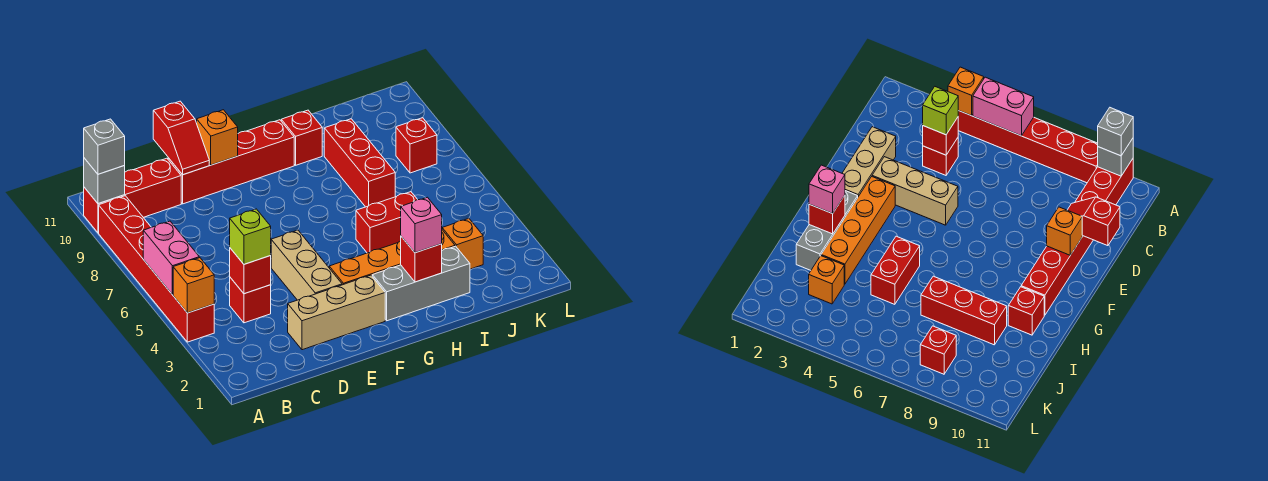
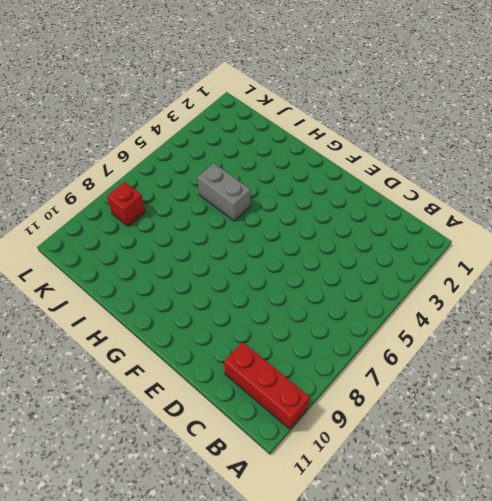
grey 1x2 brick [198,163,251,221] -> red 1x2 brick [356,192,418,253]
none -> red 1x6 brick [99,196,214,342]
none -> red 1x1 brick [230,278,271,323]
none -> tan 1x3 brick [288,275,385,350]

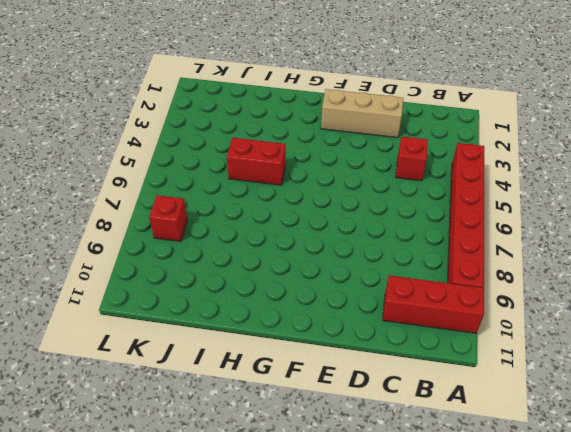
none -> red 1x4 brick [168,120,294,204]
none -> tan 1x3 brick [271,230,342,300]
none -> orange 1x4 brick [329,230,455,285]

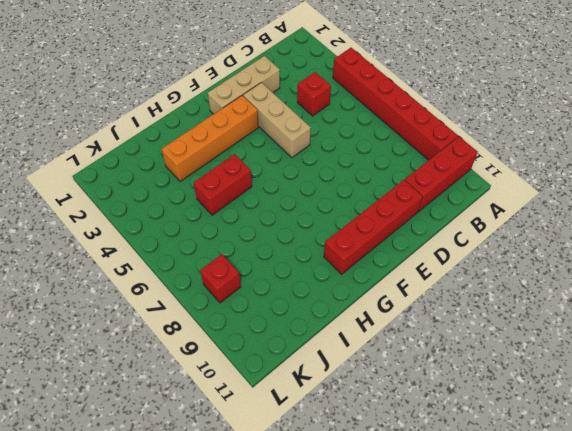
none -> grey 1x3 brick [372,246,470,321]
none -> red 1x1 brick [281,110,322,165]
none -> red 1x3 brick [324,119,395,207]

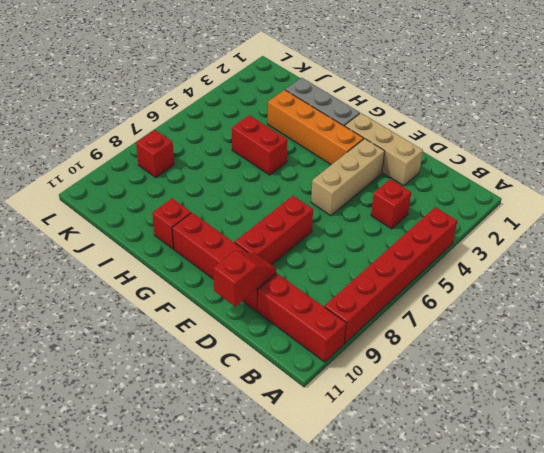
red 1x3 brick [235,196,313,265] -> red 1x3 brick moved to [324,119,395,207]
none -> orange 1x1 brick [442,218,483,269]
none -> orange 1x1 brick [173,258,214,313]
none -> pink 1x2 brick [143,221,199,295]

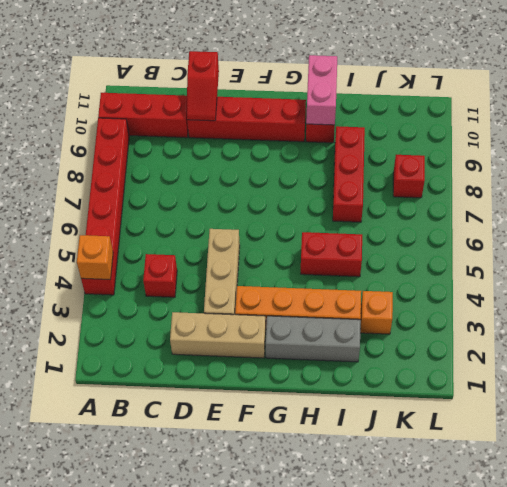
pink 1x2 brick [306,55,337,125] -> pink 1x2 brick moved to [143,221,199,295]
none -> grey 1x1 brick [84,158,125,204]
none -> red 1x1 brick [230,248,271,294]
none -> orange 1x1 brick [197,110,238,165]

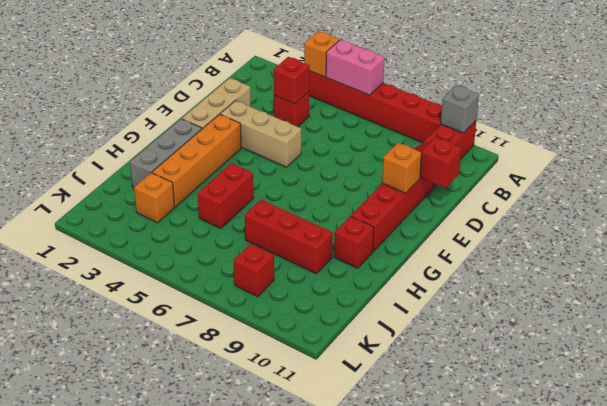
none -> red 1x1 brick [401,237,442,282]
none -> grey 1x1 brick [84,119,125,174]
none -> lime 1x1 brick [230,209,271,264]

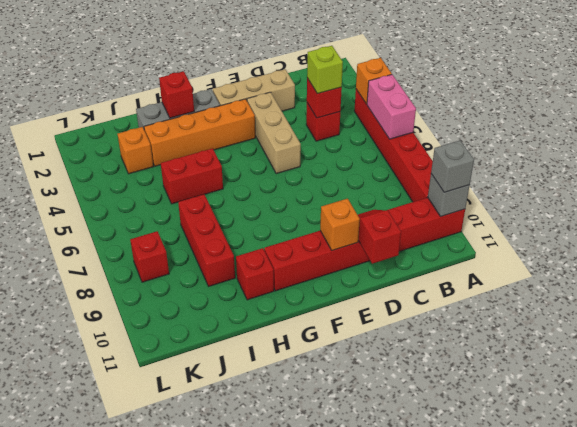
none -> pink 1x1 brick [401,197,442,253]

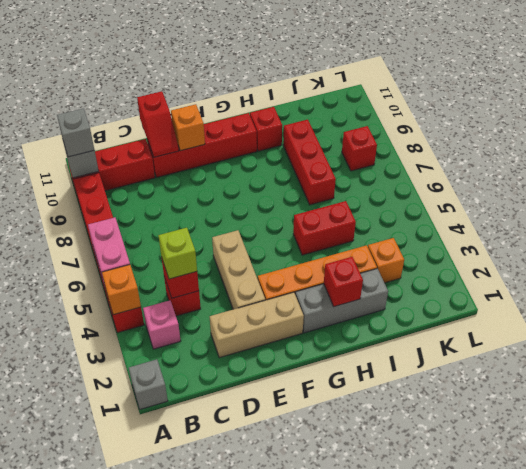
grey 1x1 brick [129,359,168,409] -> none
pink 1x1 brick [143,300,181,349] -> pink 1x1 brick moved to [401,197,442,253]

